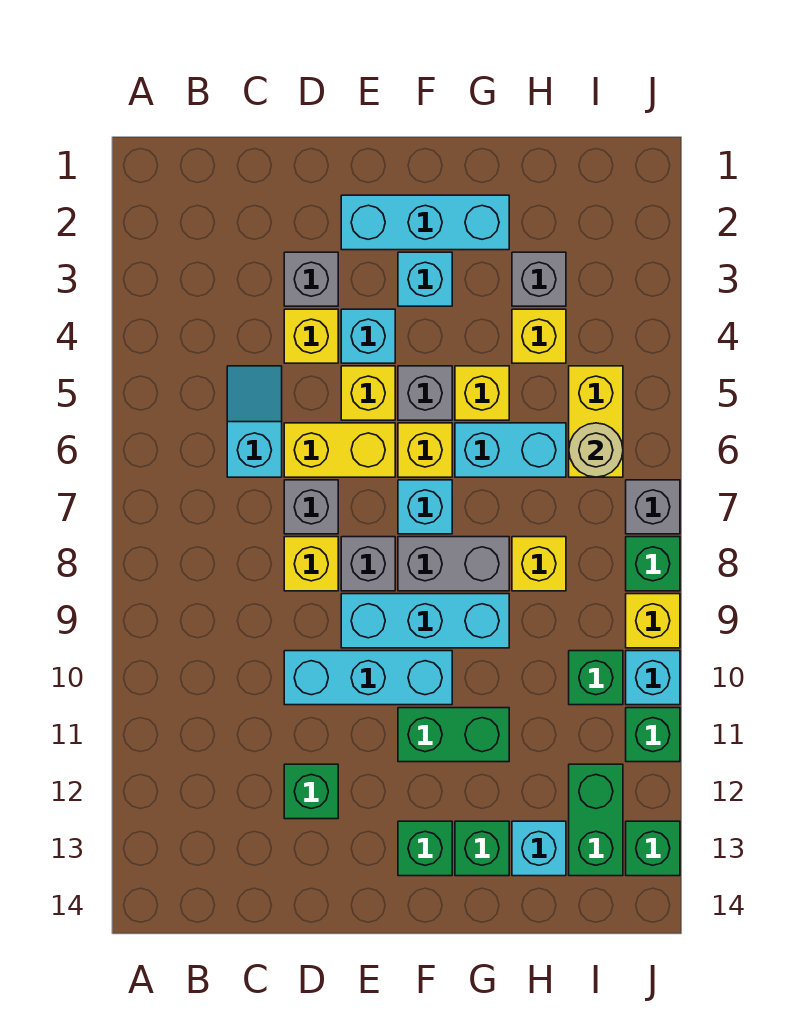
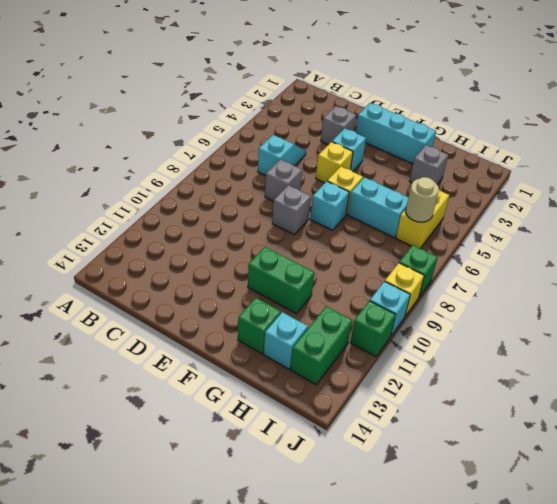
none -> yellow 1x1 brick [284,309,338,363]
none -> yellow 1x2 brick [284,423,395,477]
none -> yellow 1x1 brick [284,537,338,591]
none -> cyan 1x3 brick [284,651,452,705]

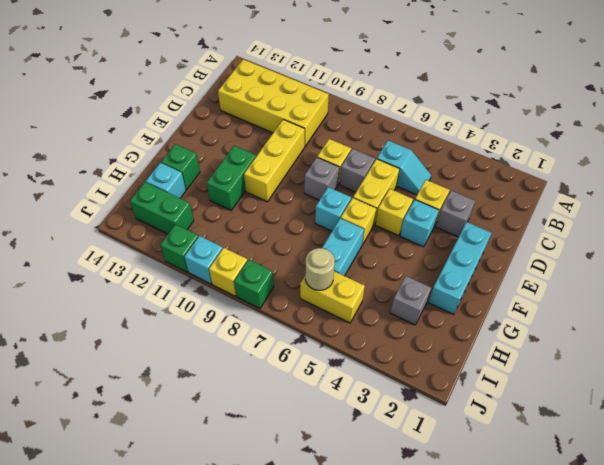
yellow 2x4 brick [218,59,329,146] -> none
yellow 1x3 brick [244,120,305,202] -> cyan 1x3 brick [284,651,452,705]
none -> green 1x1 brick [284,764,338,819]
none -> cyan 1x3 brick [341,594,509,648]
none -> cyan 1x1 brick [398,252,452,306]
none -> grey 1x1 brick [398,366,452,420]

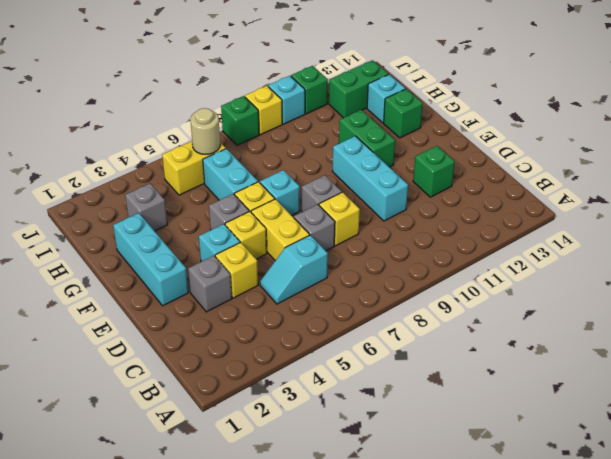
none -> cyan 1x3 brick [341,594,509,648]
none -> cyan 1x1 brick [398,252,452,306]
none -> grey 1x2 brick [398,537,509,591]
none -> green 1x1 brick [398,821,452,876]

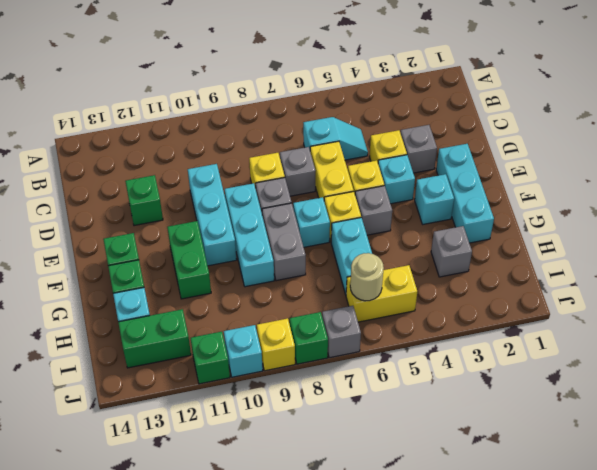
none -> yellow 1x1 brick [455,366,509,420]
none -> yellow 1x1 brick [512,309,566,363]
none -> yellow 1x1 brick [512,537,566,591]
none -> green 1x1 brick [569,651,623,705]

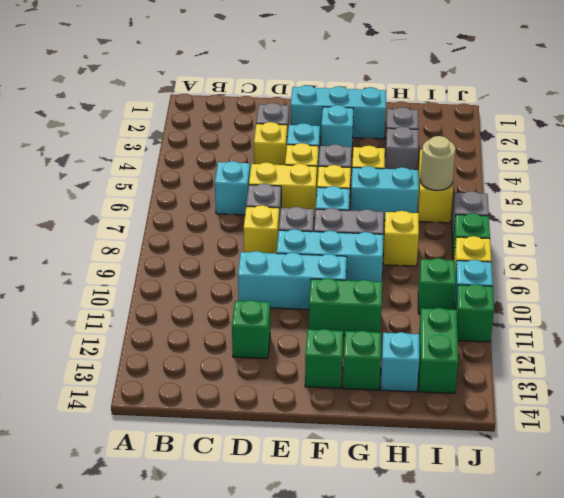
grey 1x1 brick [385,127,418,170] -> yellow 1x1 brick [512,309,566,363]
none -> green 1x1 brick [626,821,680,876]

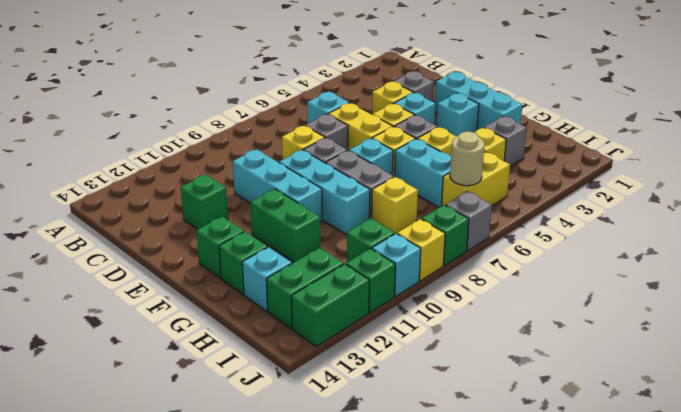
green 1x2 brick [291,264,369,347] -> green 1x1 brick [626,821,680,876]

